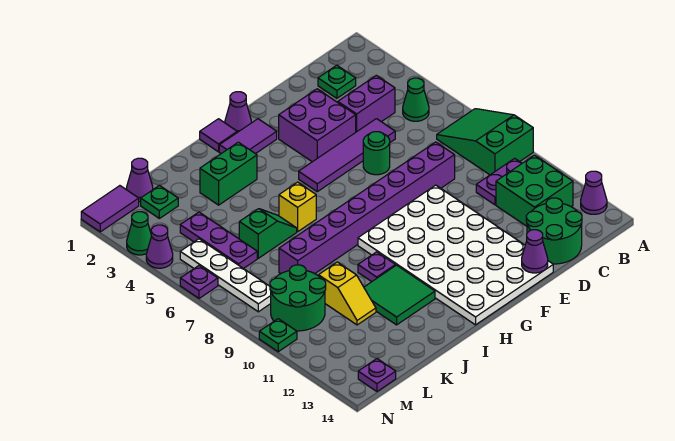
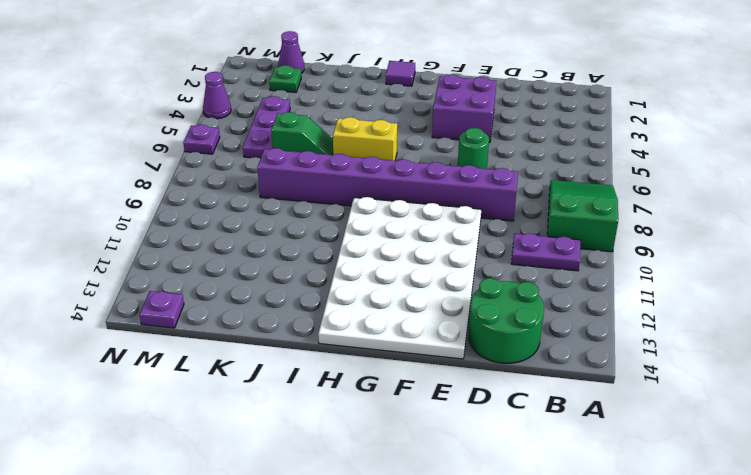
yellow 1x2 brick [333,117,397,161] -> yellow 1x1 brick [279,182,316,232]
none -> purple 1x1 cone [581,171,607,214]
none -> green 1x1 cone [403,78,429,121]
none -> green 2x2 brick [496,155,573,226]
none -> green 1x1 plate [318,65,356,98]

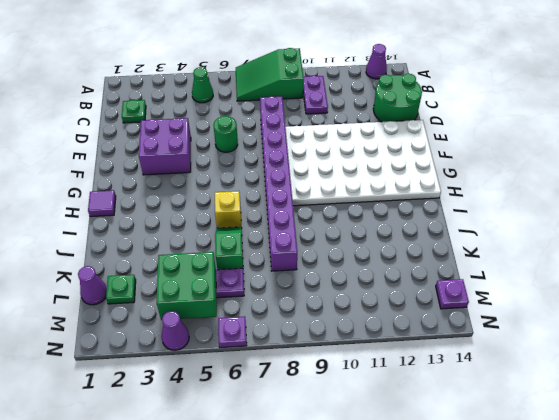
green 2x2 brick [157,252,217,320] -> green 2x2 brick moved to [496,155,573,226]
none -> purple 1x2 brick [338,75,395,132]
none -> purple 1x4 tile [299,119,395,192]
none -> purple 1x1 cone [225,92,251,132]
none -> purple 1x2 tile [219,119,277,154]

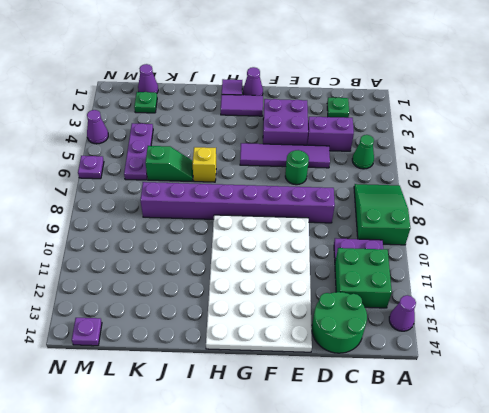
none -> green 1x2 brick [200,142,257,205]
none -> purple 1x1 plate [358,252,396,282]
none -> green 2x2 tile [364,265,435,325]
none -> yellow 1x2 slope [319,262,376,325]

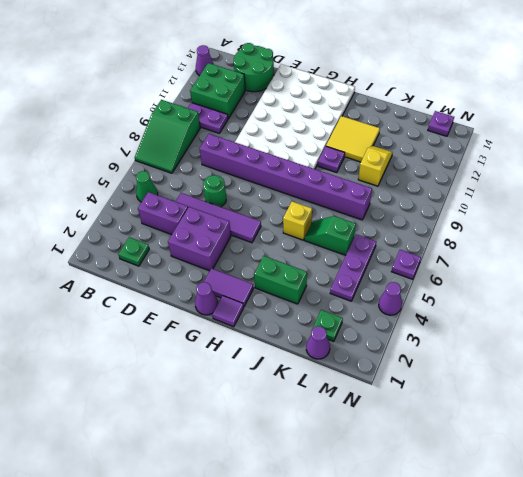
yellow 2x2 tile [326,116,380,162] -> green 2x2 tile [364,265,435,325]
none -> green 2x2 round brick [270,265,326,331]
none -> purple 1x2 tile [81,186,139,232]
none -> white 1x4 plate [180,239,271,312]
none -> green 1x1 cone [127,212,151,255]

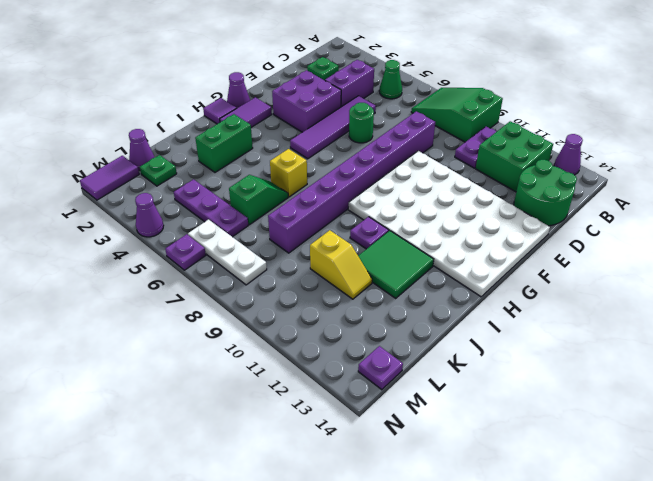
white 1x3 plate [188,220,267,285] -> white 1x4 plate [180,239,271,312]
none -> green 2x2 round brick [270,265,326,331]
none -> green 1x1 cone [127,212,151,255]
none -> green 1x1 plate [259,319,297,352]
none -> purple 1x1 cone [522,230,548,273]

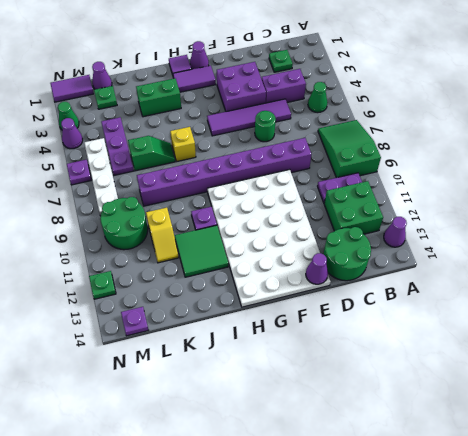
green 1x1 plate [89,271,116,299] -> green 1x1 plate moved to [259,319,297,352]

